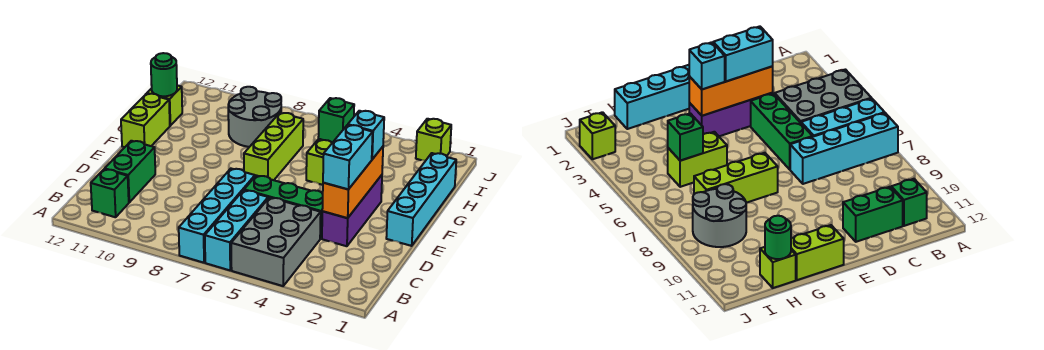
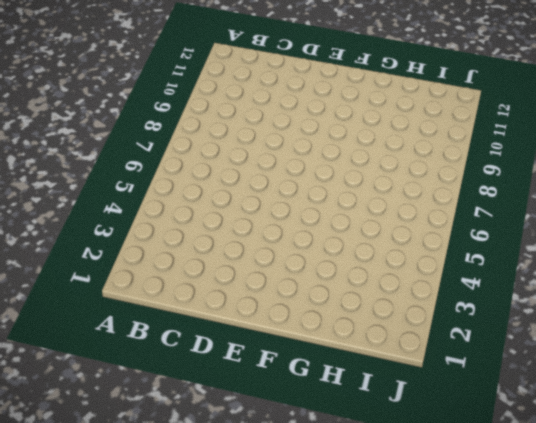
none -> grey 2x3 brick [231,197,321,286]
none -> cyan 1x3 brick [205,190,268,270]
none -> cyan 1x4 brick [179,169,255,263]

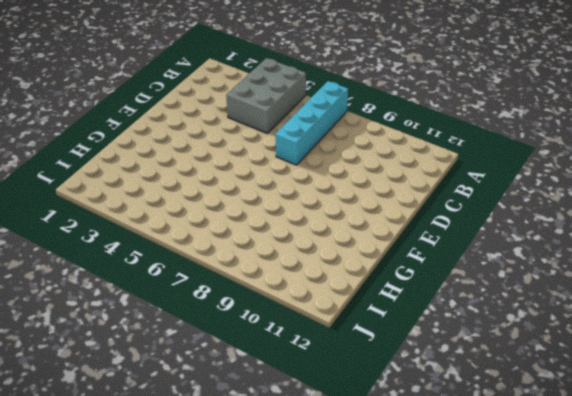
none -> cyan 1x3 brick [205,190,268,270]
none -> green 1x1 brick [91,169,129,217]
none -> green 1x2 brick [105,141,155,202]

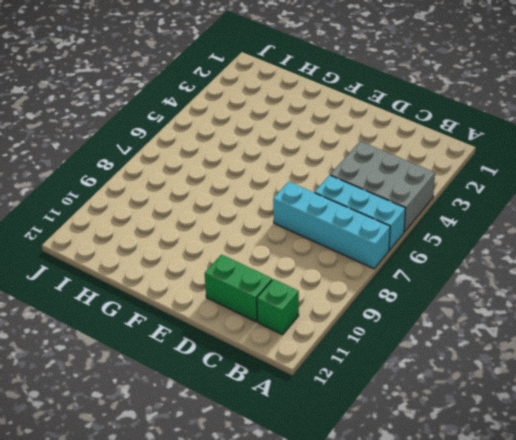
none -> purple 1x3 brick [322,175,382,246]
none -> green 1x3 brick [244,175,323,239]
none -> cyan 1x4 brick [386,153,456,246]

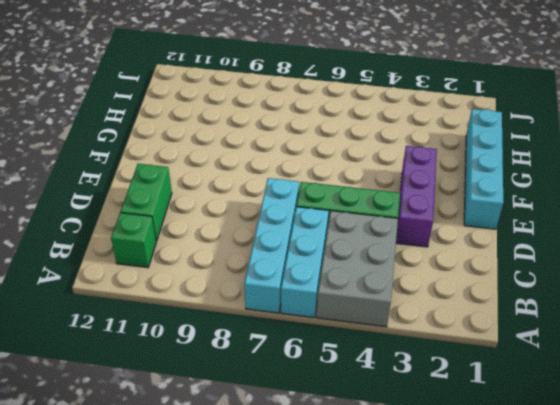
none -> lime 1x3 brick [244,113,303,180]
none -> lime 1x2 brick [121,94,170,147]
none -> lime 1x2 brick [306,139,333,185]

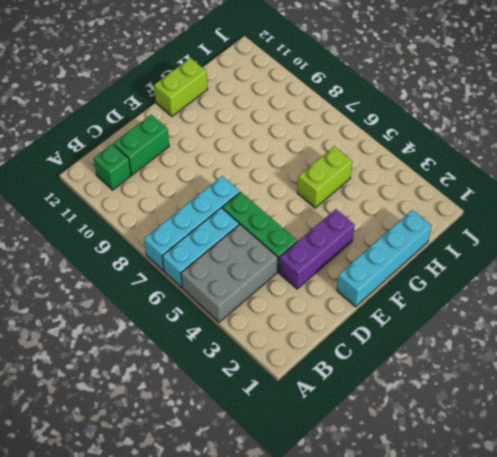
none -> lime 1x3 brick [244,113,303,180]
none -> grey 2x2 round brick [228,87,281,147]
none -> lime 1x1 brick [147,85,182,126]

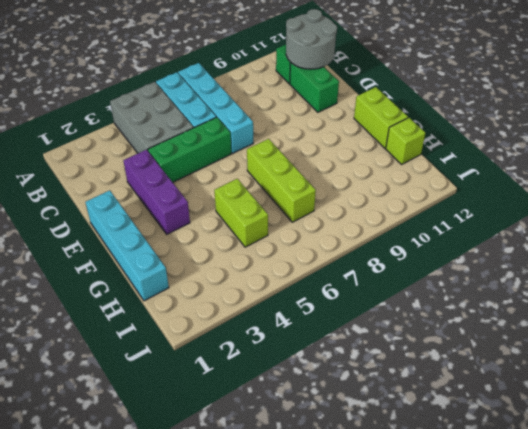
grey 2x2 round brick [286,9,337,69] -> grey 2x2 round brick moved to [228,87,281,147]
none -> lime 1x1 brick [416,119,451,160]
none -> orange 1x3 brick [322,147,383,218]
none -> green 1x1 brick [318,98,354,142]

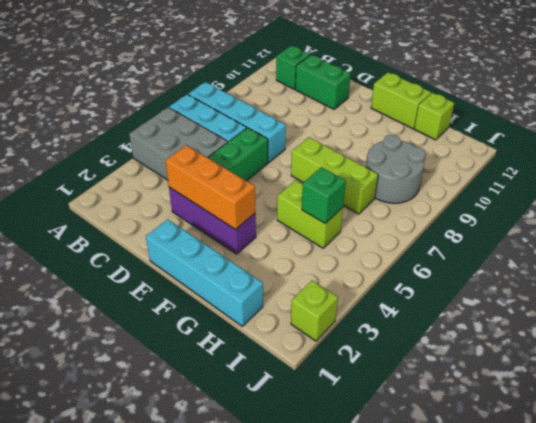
none -> green 1x1 round brick [151,53,177,96]
none -> cyan 1x2 brick [323,125,373,189]
none -> cyan 1x1 brick [348,111,384,159]

